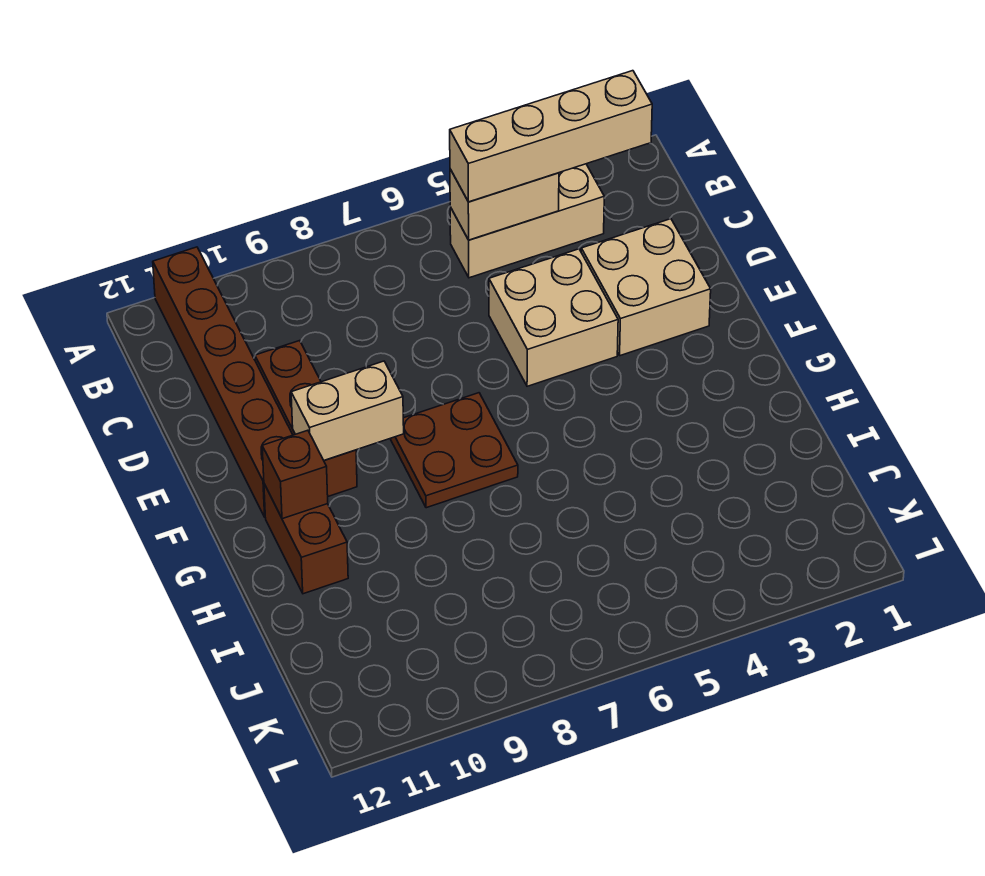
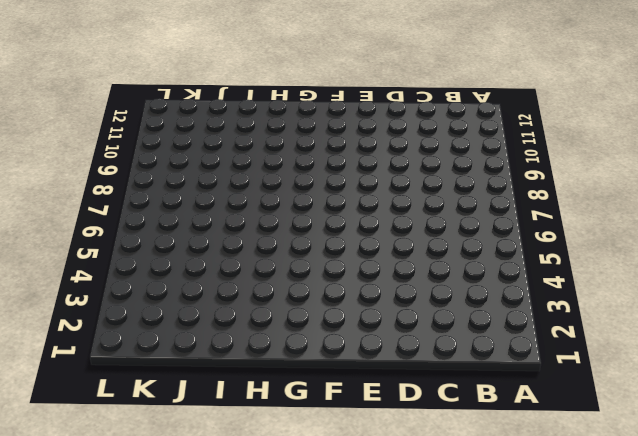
none -> brown 1x6 brick [153,247,293,517]
none -> tan 1x3 brick [450,164,604,278]

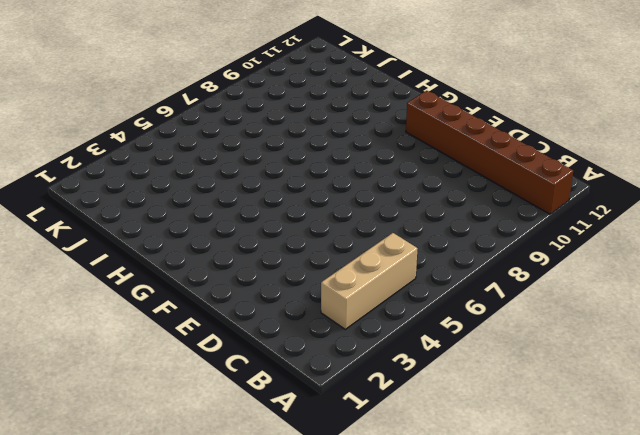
none -> tan 2x2 brick [581,219,711,356]
none -> tan 2x2 brick [489,249,618,386]

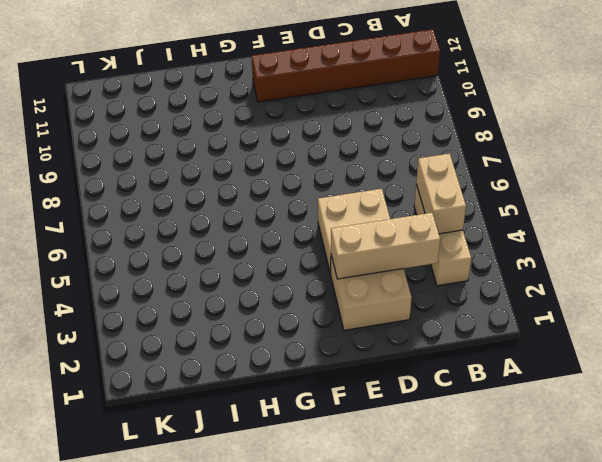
tan 1x3 brick [331,213,440,279] -> none
none -> brown 1x3 brick [255,341,357,496]
none -> brown 2x2 plate [390,393,518,508]

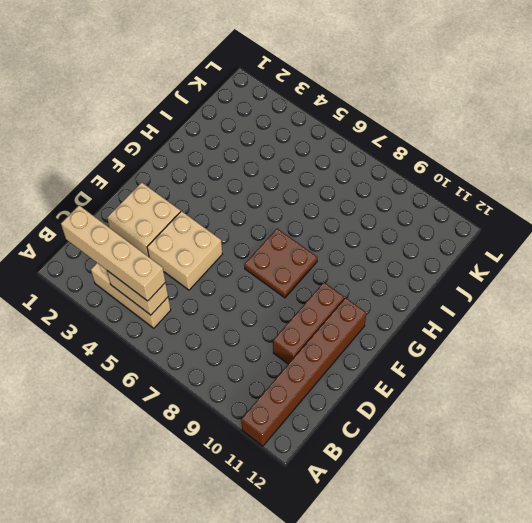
none -> brown 1x2 brick [264,484,348,594]
none -> tan 1x2 brick [291,361,404,460]

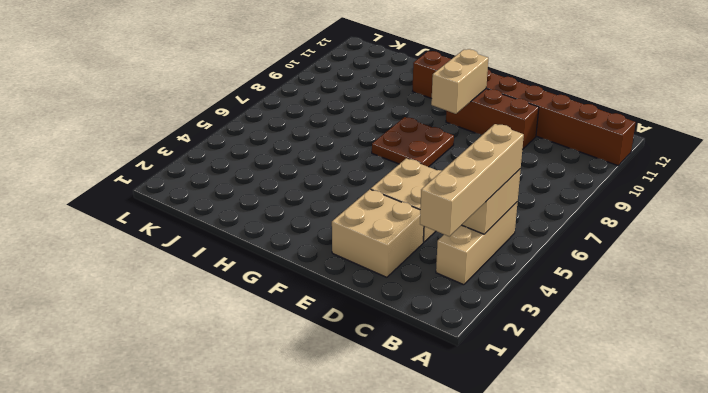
none -> brown 1x1 brick [262,430,328,519]

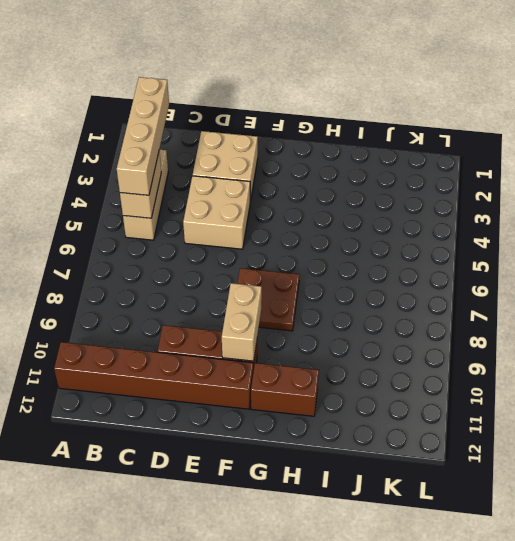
none -> brown 1x1 brick [262,430,328,519]

